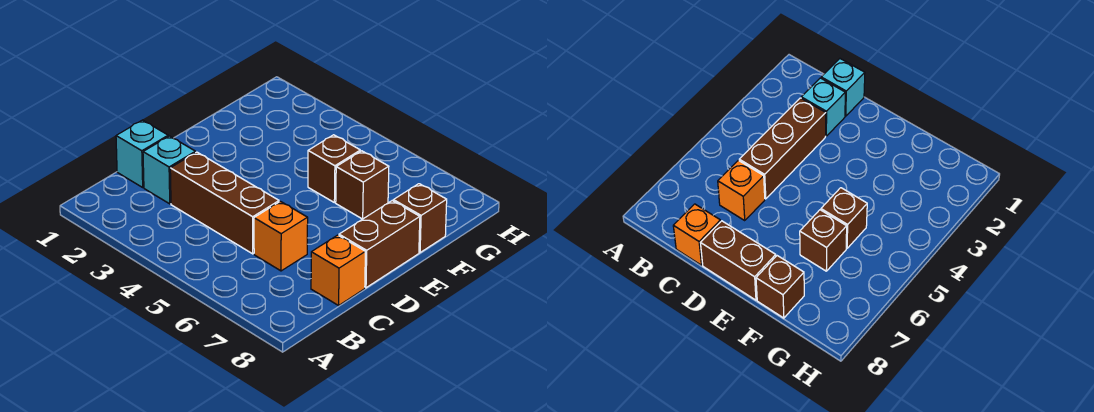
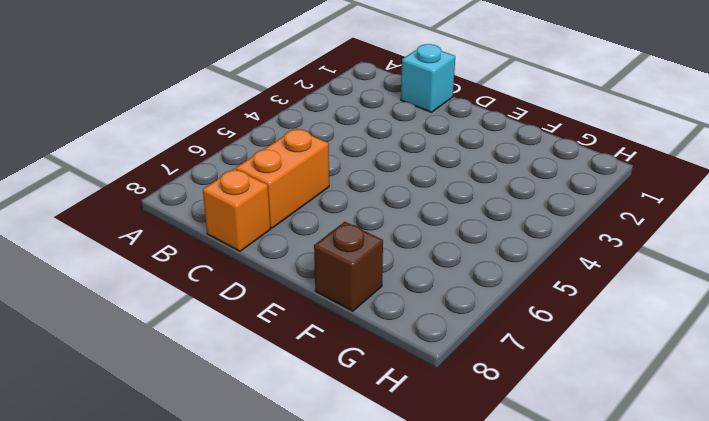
orange 1x2 brick [236,129,329,228] -> orange 1x1 brick [254,201,308,271]
none -> cyan 1x1 brick [143,136,195,204]
none -> brown 1x3 brick [170,152,279,254]

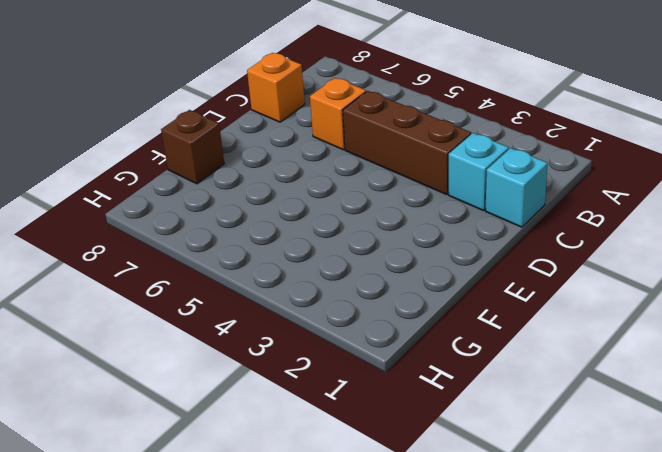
none -> brown 1x2 brick [339,201,420,288]
none -> brown 1x1 brick [308,135,360,203]

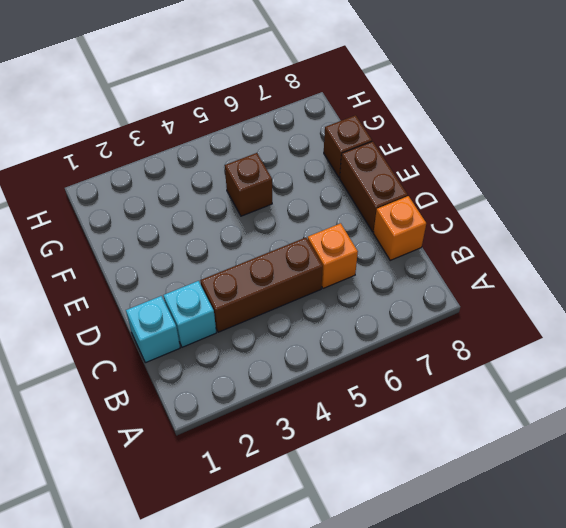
none -> brown 1x1 brick [336,151,389,219]

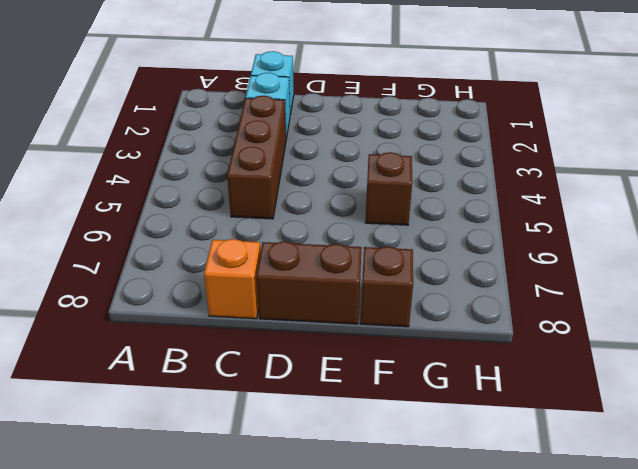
none -> orange 1x1 brick [254,201,308,271]
none -> brown 1x1 brick [336,151,389,219]

